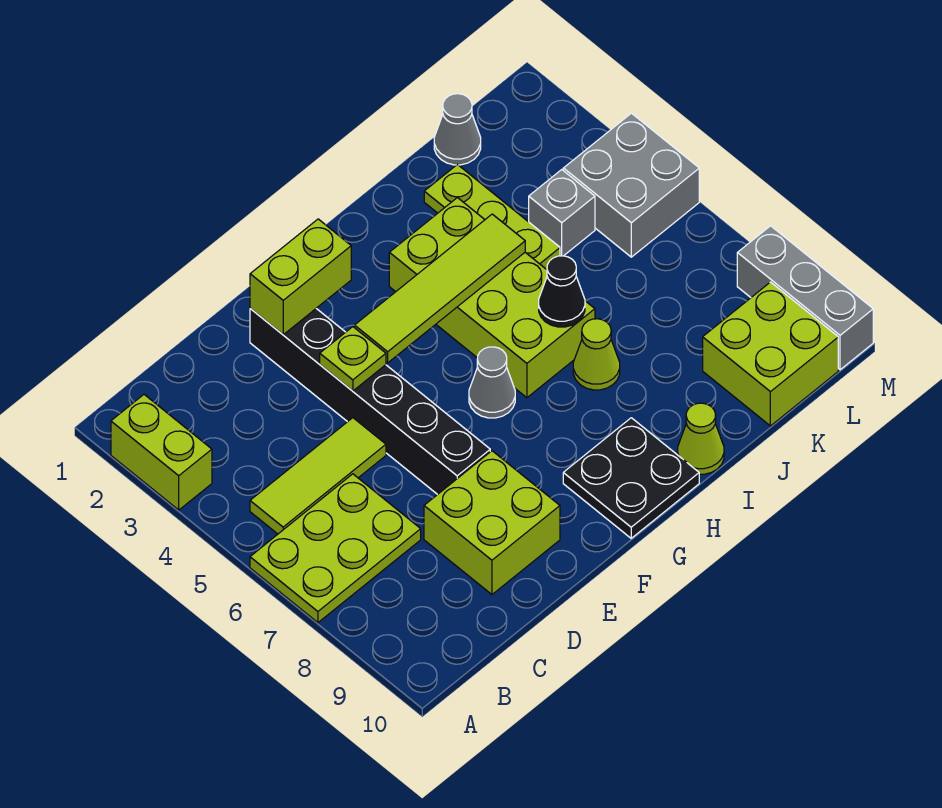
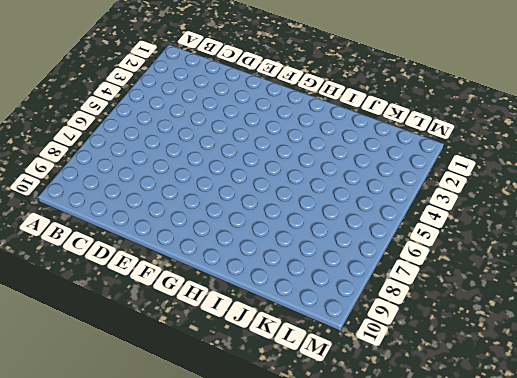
none -> lime 1x2 brick [111,395,212,510]
none -> lime 2x3 plate [250,474,421,623]
none -> lime 1x3 tile [250,418,386,534]

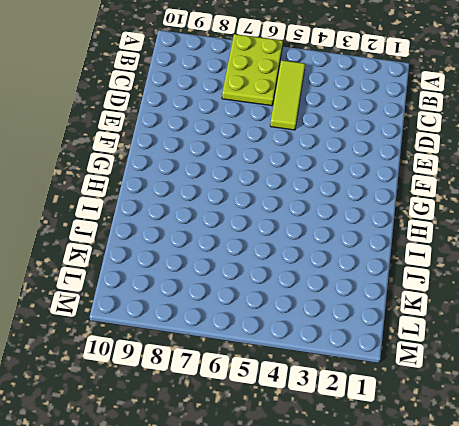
none -> lime 1x2 brick [111,395,212,510]
none -> lime 2x2 brick [424,451,560,594]
none -> black 1x6 brick [250,309,490,495]

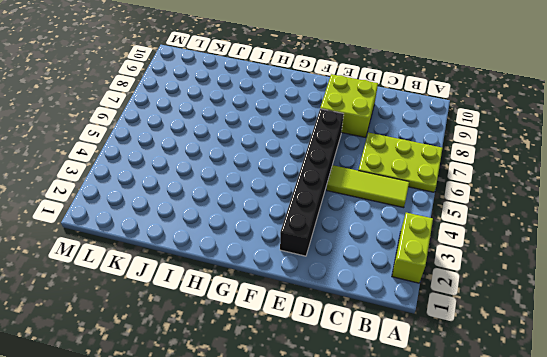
none -> grey 1x1 cone [469,347,515,418]
none -> black 2x2 plate [563,418,699,538]
none -> lime 2x4 brick [389,198,595,398]

